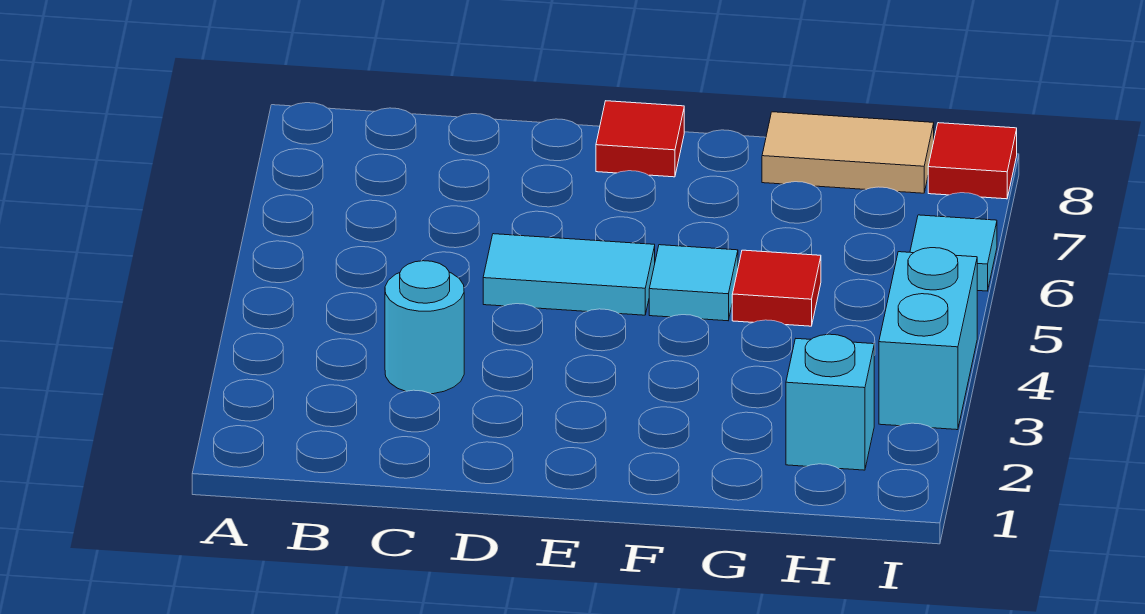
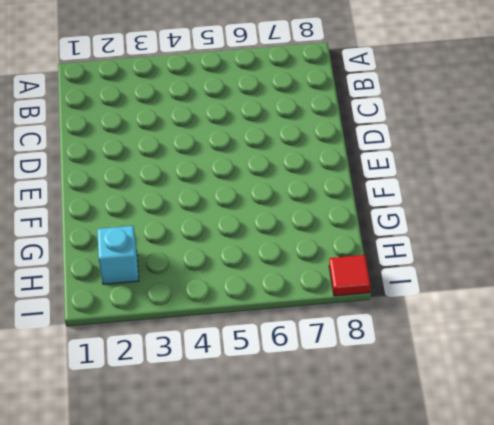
none -> cyan 1x1 round brick [385,261,464,394]
none -> cyan 1x2 tile [483,234,655,315]

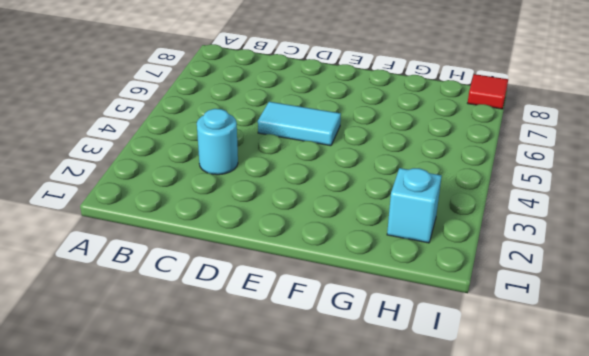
none -> red 1x1 tile [596,101,684,177]
none -> cyan 1x1 tile [649,245,738,321]

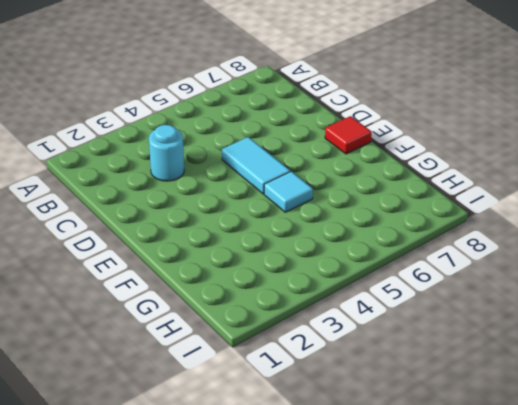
none -> red 1x1 tile [732,250,821,326]
none -> tan 1x2 tile [762,112,934,193]

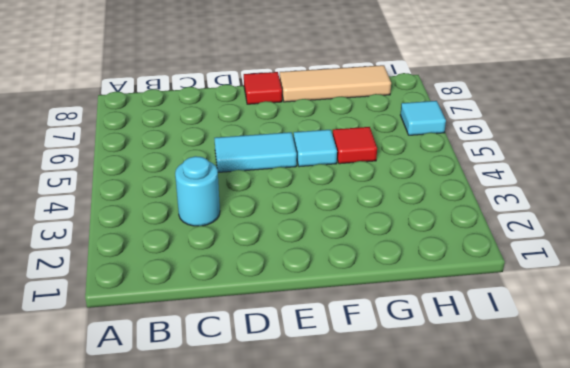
tan 1x3 tile [280,65,391,102] -> tan 1x2 tile [762,112,934,193]
none -> cyan 1x1 brick [786,334,874,470]
none -> cyan 1x2 brick [879,248,977,430]

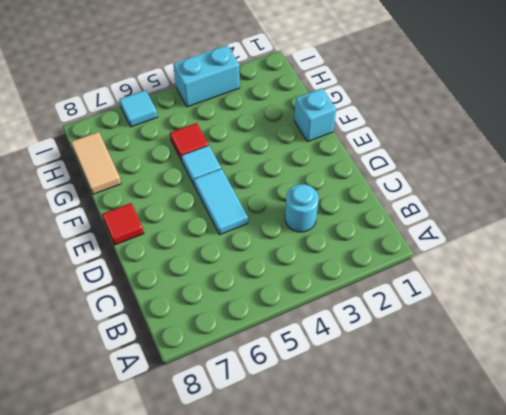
cyan 1x1 brick [294,88,336,142] -> cyan 1x1 brick moved to [786,334,874,470]
none -> red 1x1 tile [928,123,1017,199]

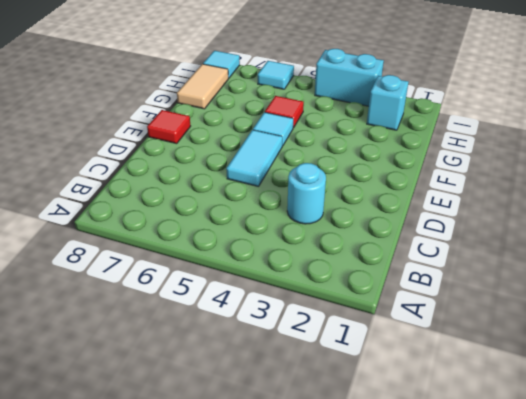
cyan 1x1 tile [203,51,240,78] -> red 1x1 tile [928,123,1017,199]

